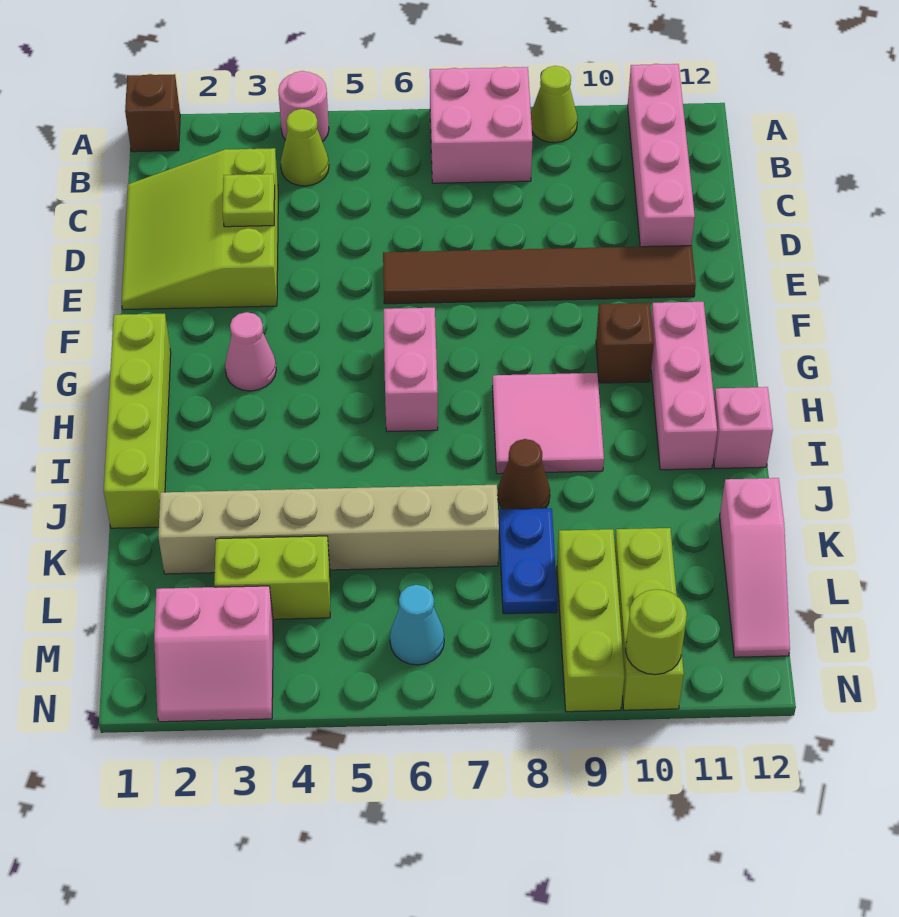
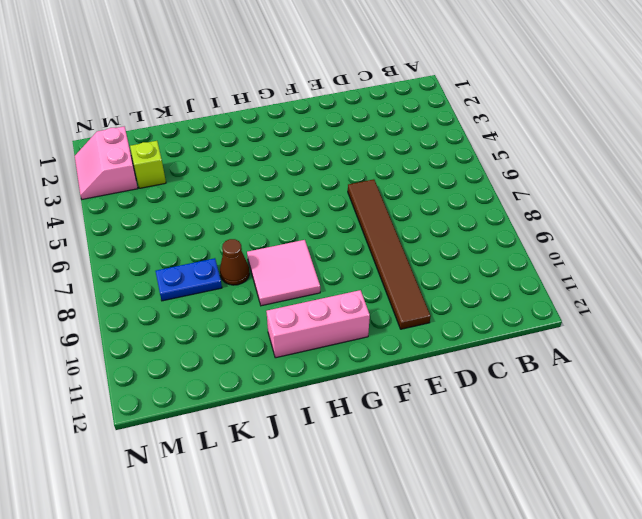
lime 1x1 brick [130,141,166,188] -> lime 1x2 brick [214,536,330,619]
none -> brown 1x1 brick [125,74,180,152]
none -> pink 1x1 round brick [278,71,329,142]
none -> pink 2x2 brick [430,67,532,183]

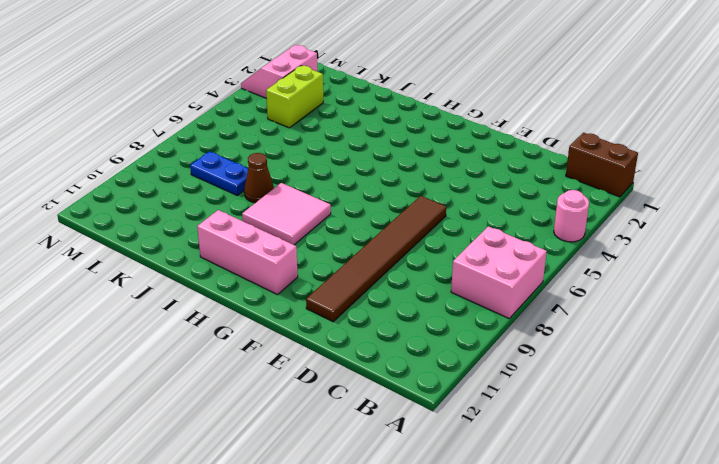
brown 1x2 brick [566,133,638,197] -> brown 1x1 brick [125,74,180,152]
none -> lime 1x1 cone [531,66,578,143]
none -> pink 1x4 brick [628,64,695,247]
none -> lime 1x1 cone [281,109,329,186]

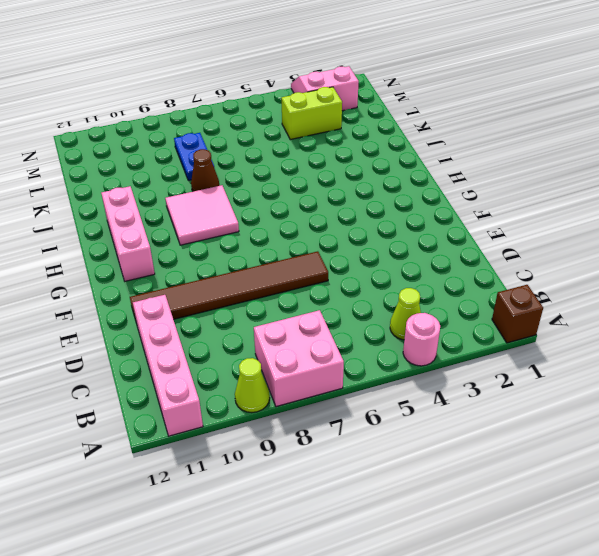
none -> lime 3x3 slope [121,148,278,310]
none -> lime 1x4 brick [104,314,171,528]
none -> pink 1x1 cone [225,312,276,391]

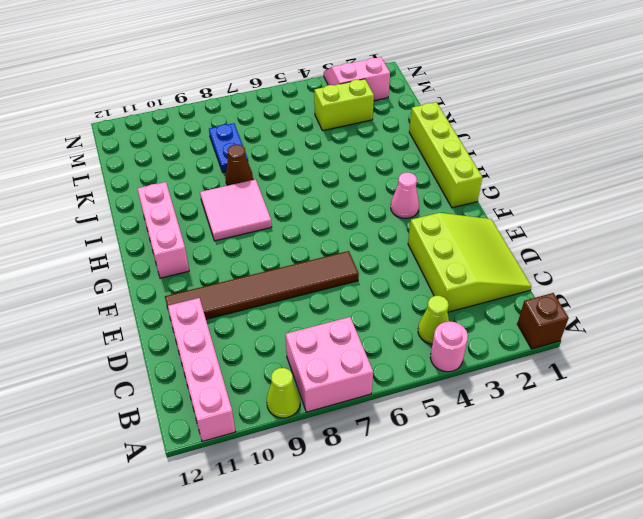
none -> pink 1x2 brick [384,308,438,432]
none -> brown 1x1 brick [596,303,654,383]
none -> pink 1x1 brick [714,387,773,469]

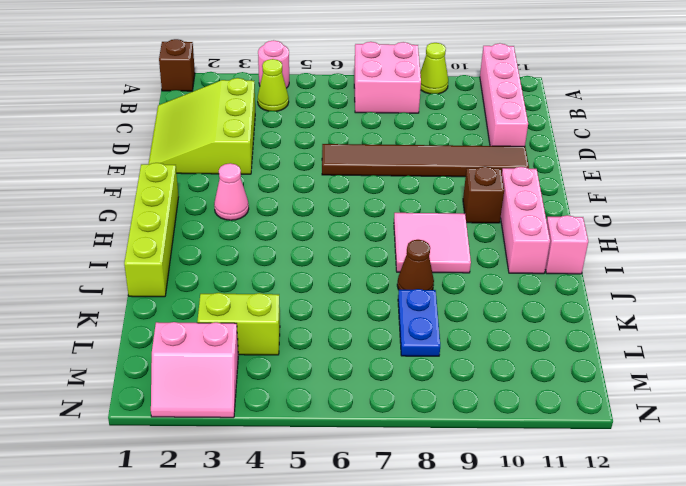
none -> pink 1x2 brick [384,308,438,432]
none -> tan 1x6 brick [158,485,499,574]
none -> pink 1x3 slope [720,478,790,657]

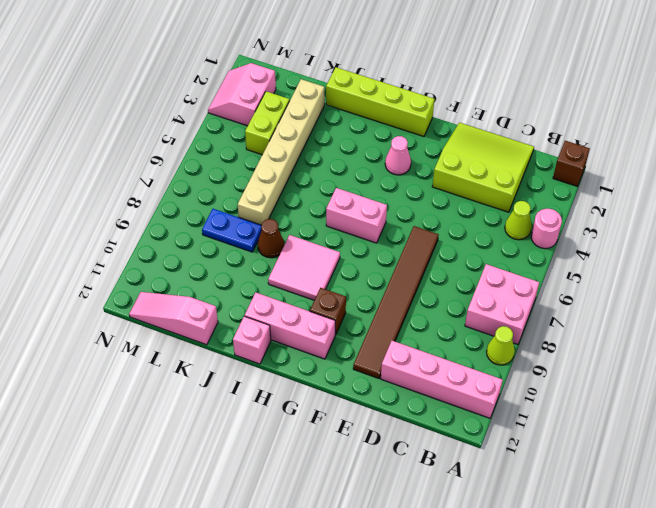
none -> lime 1x3 brick [557,529,625,712]
none -> lime 1x3 brick [615,528,684,710]
none -> cyan 1x1 cone [390,585,444,665]

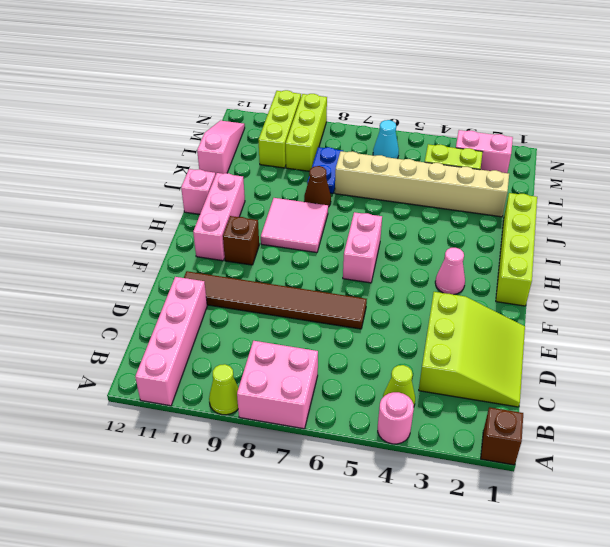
none -> lime 1x1 plate [223,174,275,227]
none -> lime 1x1 round brick [626,589,687,675]

